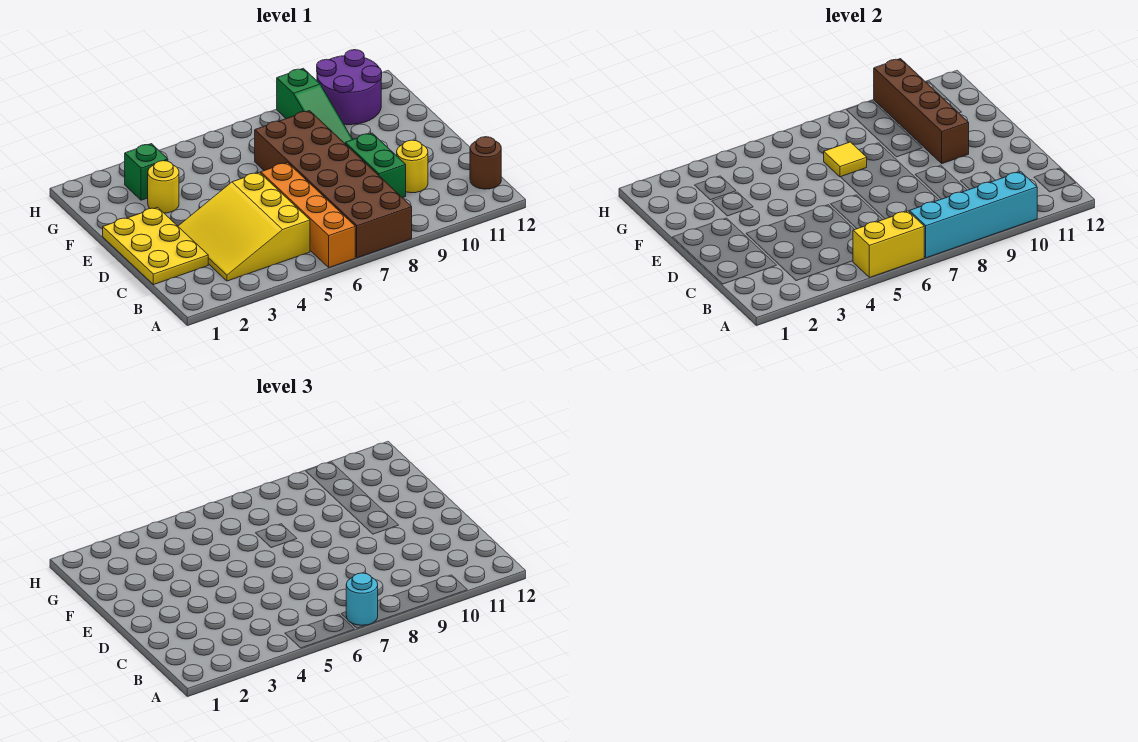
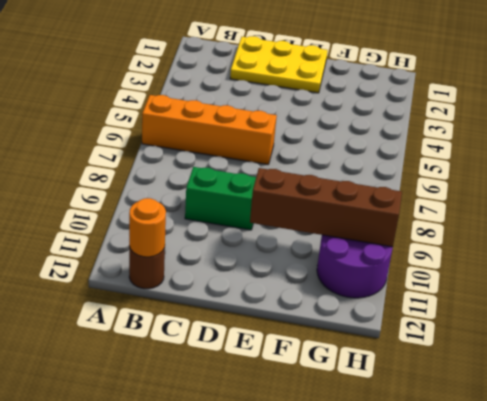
orange 1x1 round brick [129,198,166,257] -> none
none -> brown 2x6 brick [255,111,412,258]
none -> yellow 3x3 slope [178,172,310,281]
none -> yellow 1x1 round brick [397,140,428,193]

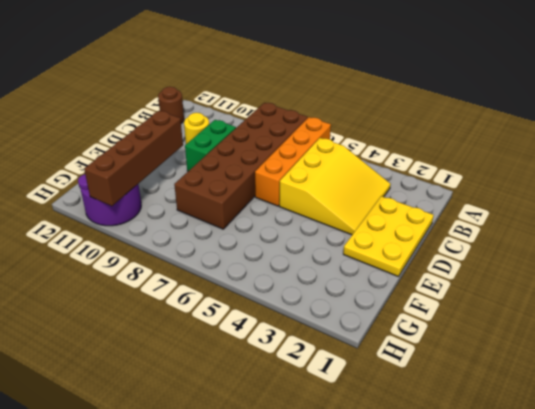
none -> yellow 1x1 round brick [148,161,179,213]
none -> green 1x3 slope [277,68,353,143]
none -> green 1x1 brick [125,144,168,200]

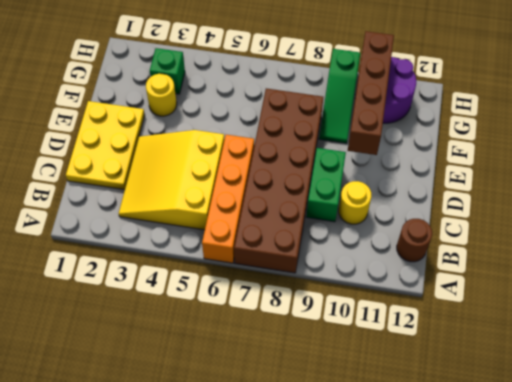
none -> yellow 1x2 brick [853,211,924,278]
none -> cyan 1x4 brick [909,172,1037,258]
none -> yellow 1x1 tile [824,142,867,177]

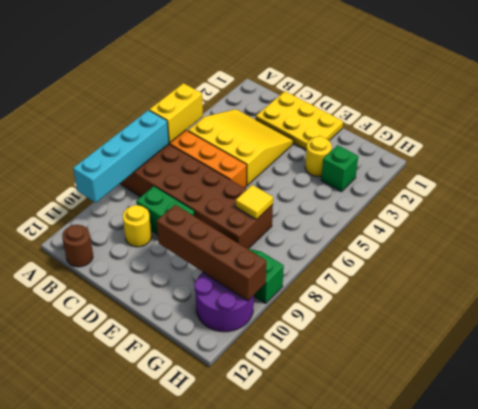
none -> cyan 1x1 round brick [346,573,378,625]

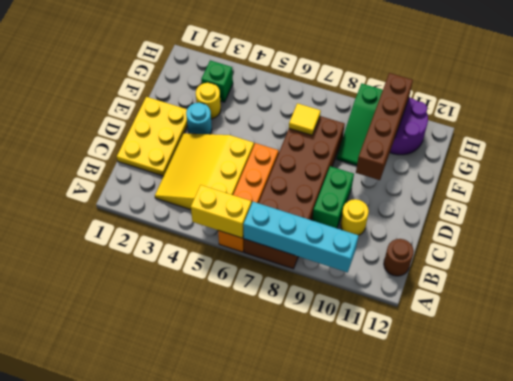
cyan 1x1 round brick [186,103,212,134] -> cyan 1x1 round brick moved to [346,573,378,625]

